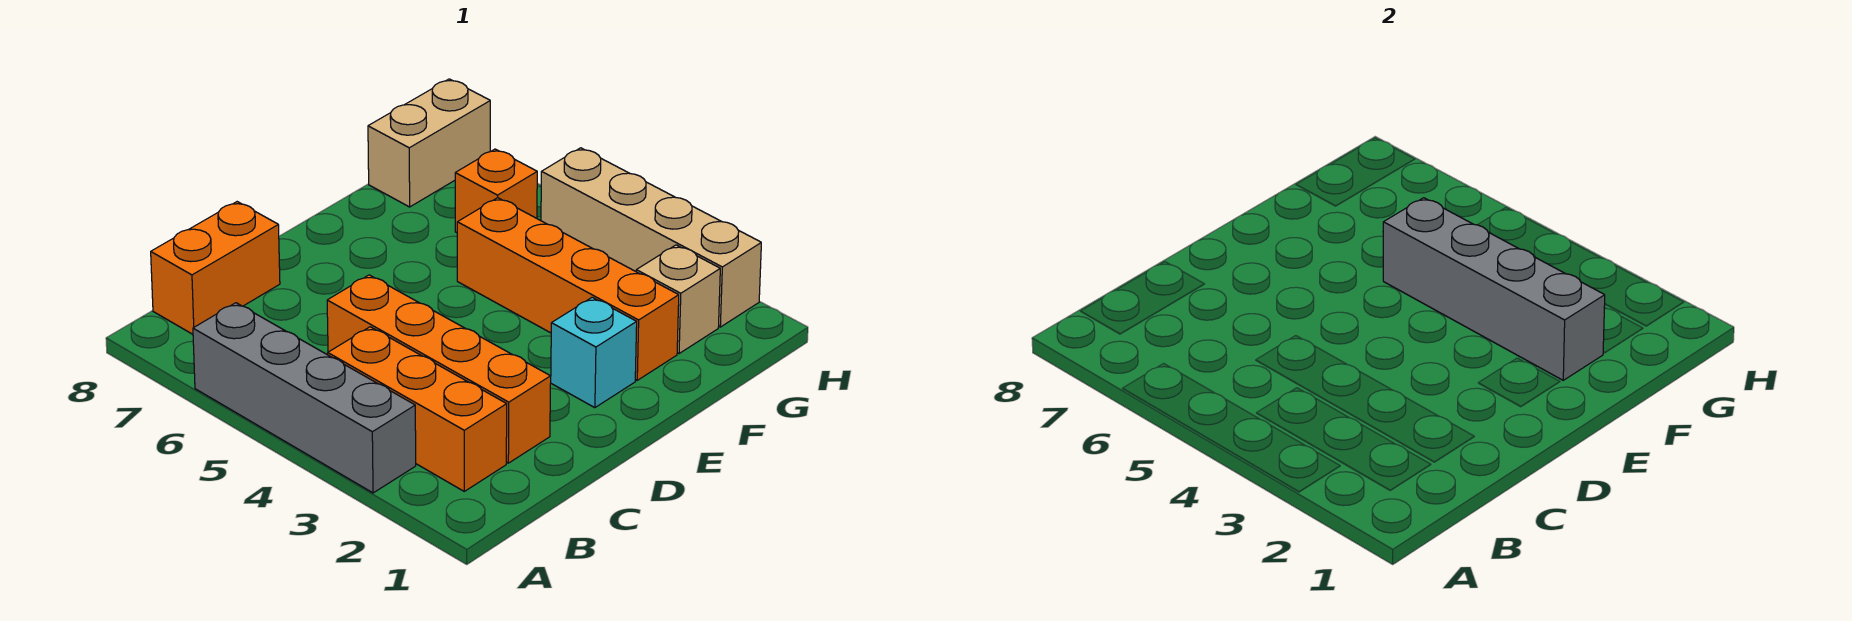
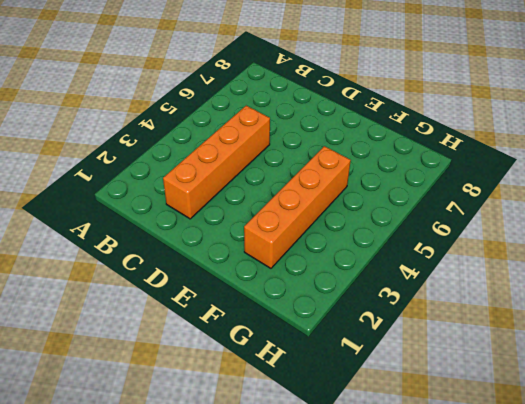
none -> grey 1x4 brick [193,303,416,493]
none -> orange 1x3 brick [328,327,507,491]

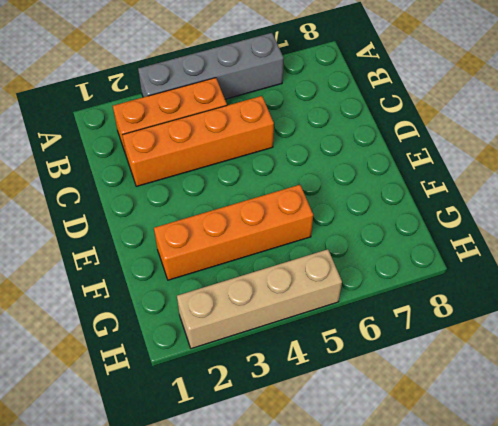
none -> orange 1x2 brick [151,202,280,334]
none -> cyan 1x1 brick [551,297,637,408]

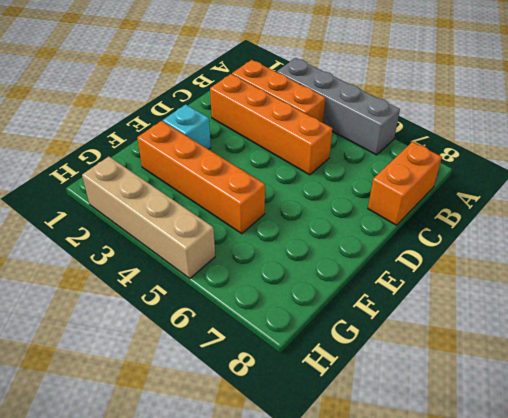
none -> tan 1x1 brick [636,245,720,354]
none -> orange 1x1 brick [455,149,537,233]

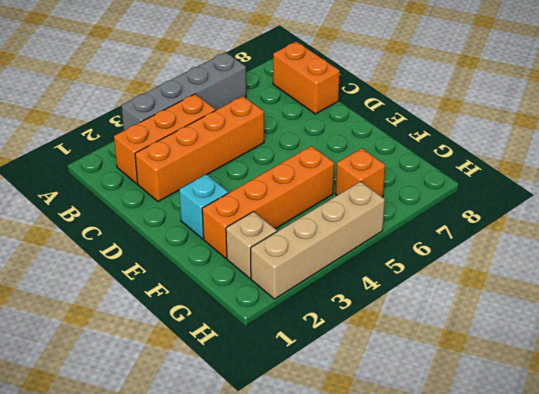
none -> tan 1x2 brick [368,79,490,207]
none -> grey 1x4 brick [1383,198,1605,380]

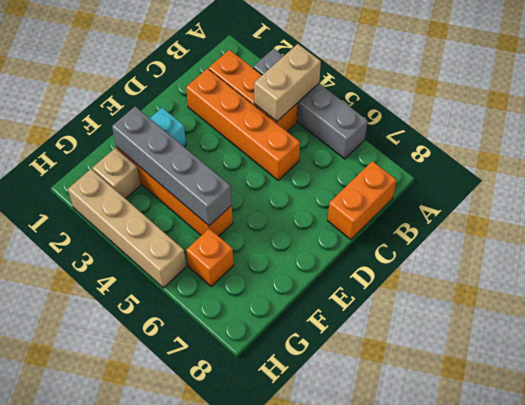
tan 1x2 brick [254,44,321,121] -> tan 1x2 brick moved to [368,79,490,207]

